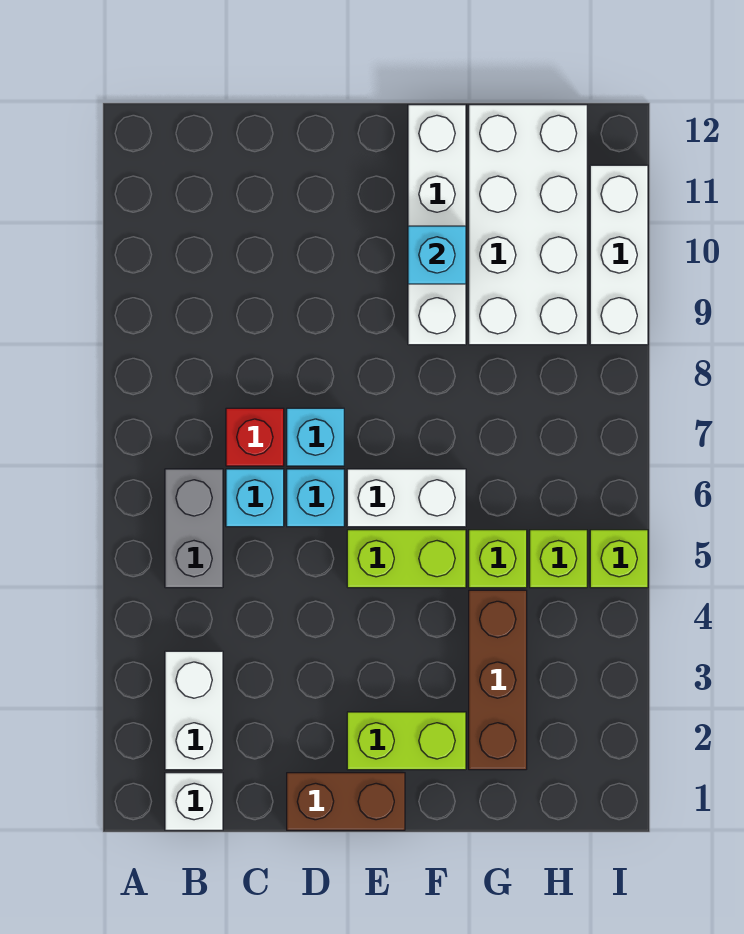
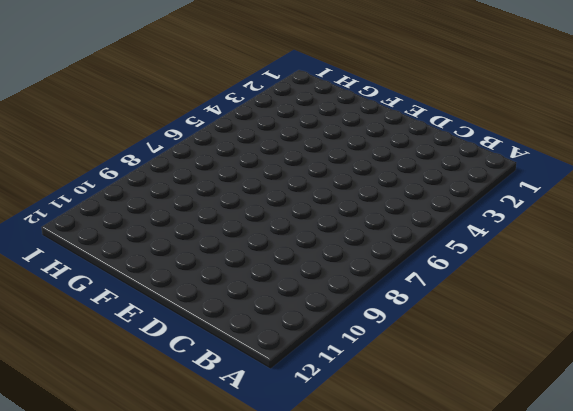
none -> white 1x1 brick [165,773,223,830]
none -> white 1x2 brick [165,651,223,770]
none -> grey 1x2 brick [165,469,223,588]

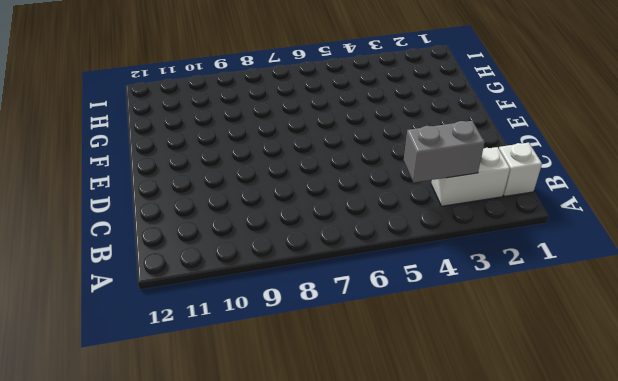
grey 1x2 brick [404,121,485,183] -> grey 1x2 brick moved to [165,469,223,588]
none -> cyan 1x1 brick [226,469,284,527]
none -> red 1x1 brick [226,408,284,466]
none -> brown 1x2 brick [287,773,405,830]

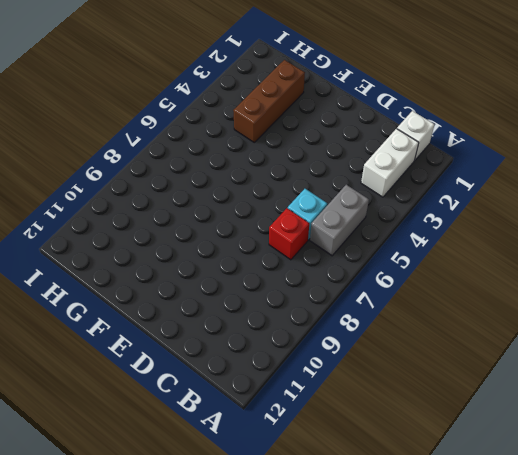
none -> brown 1x2 brick [287,773,405,830]
none -> cyan 1x1 brick [287,469,344,527]
none -> cyan 1x1 brick [287,408,344,466]

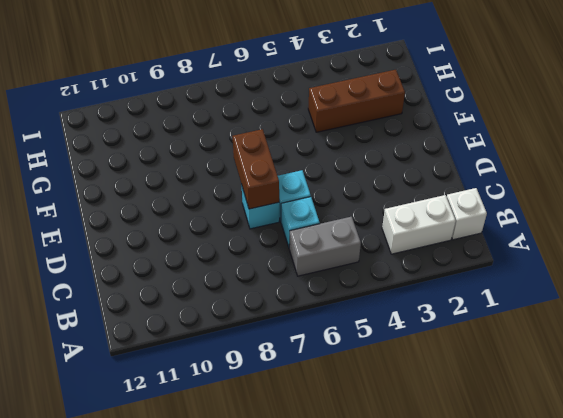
brown 1x2 brick [233,129,279,209] -> brown 1x2 brick moved to [287,773,405,830]
none -> red 1x1 brick [226,408,284,466]
none -> lime 1x2 brick [347,712,466,770]
none -> lime 1x2 brick [347,530,466,588]

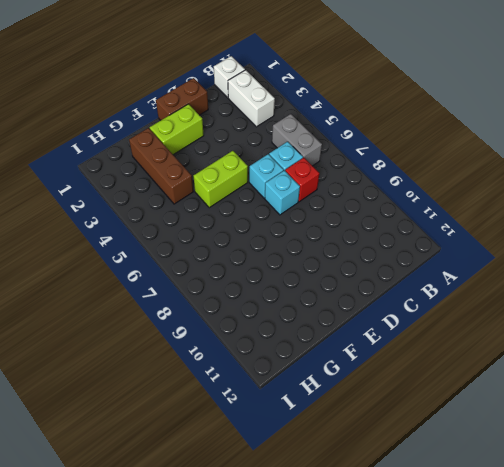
none -> white 1x2 brick [347,469,466,527]
none -> white 1x4 brick [408,105,466,345]
none -> lime 1x1 brick [469,530,527,588]

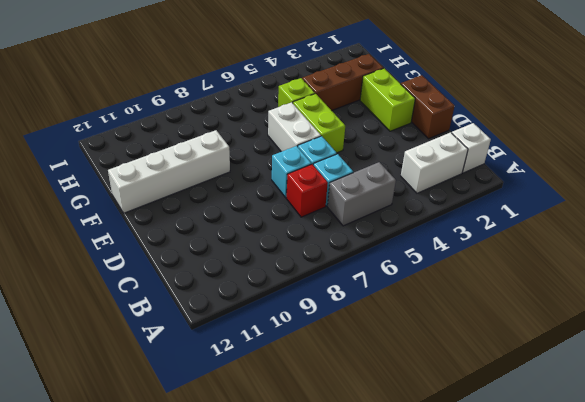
none -> white 2x4 brick [469,105,587,345]
none -> lime 1x1 brick [530,530,587,588]
none -> lime 1x1 brick [590,530,648,588]

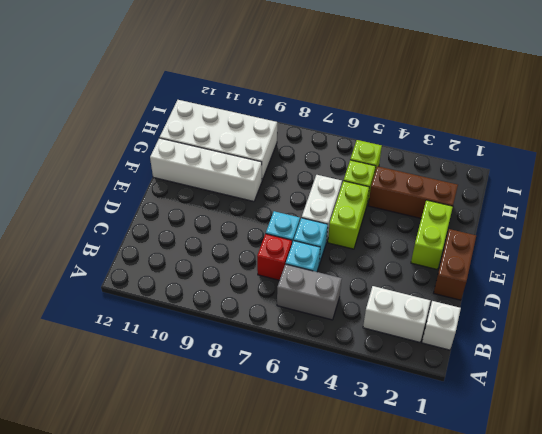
none -> lime 1x1 brick [590,530,648,588]
none -> white 1x3 brick [590,165,648,345]
none -> cyan 1x1 brick [408,226,466,284]

